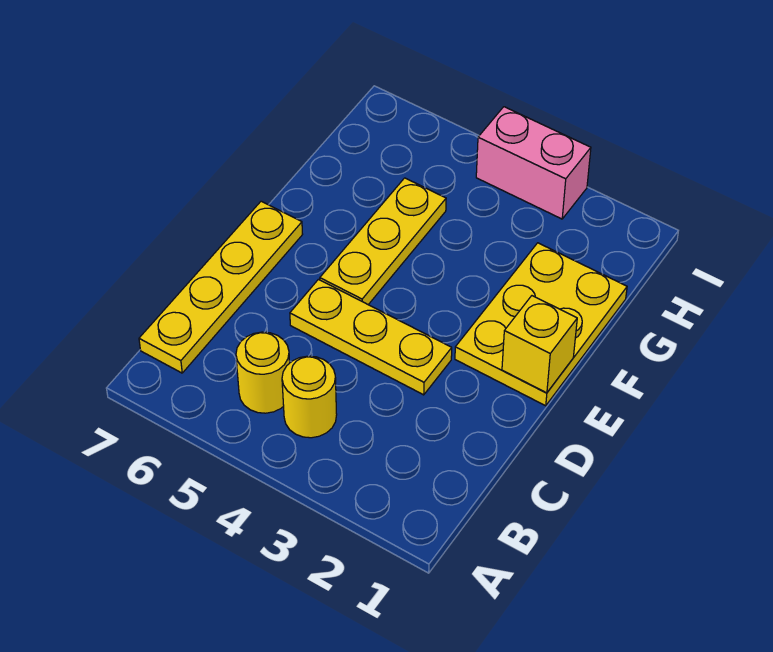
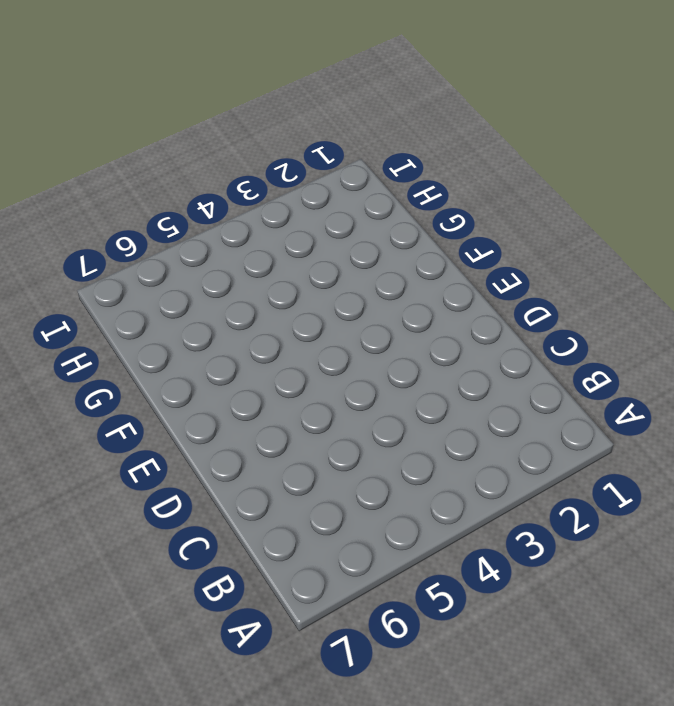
none -> yellow 1x1 round brick [282,356,337,438]
none -> yellow 1x1 round brick [236,332,290,413]

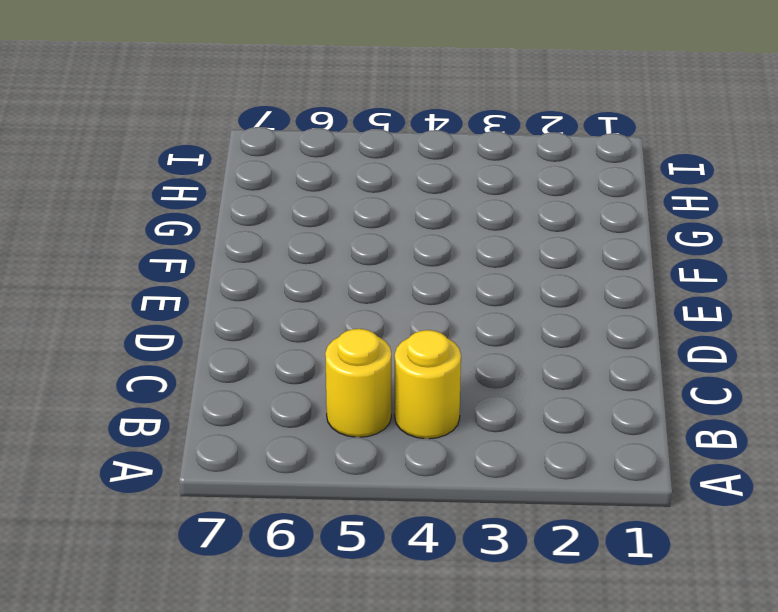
none -> yellow 1x4 plate [139,201,303,373]
none -> yellow 1x3 plate [290,279,452,395]

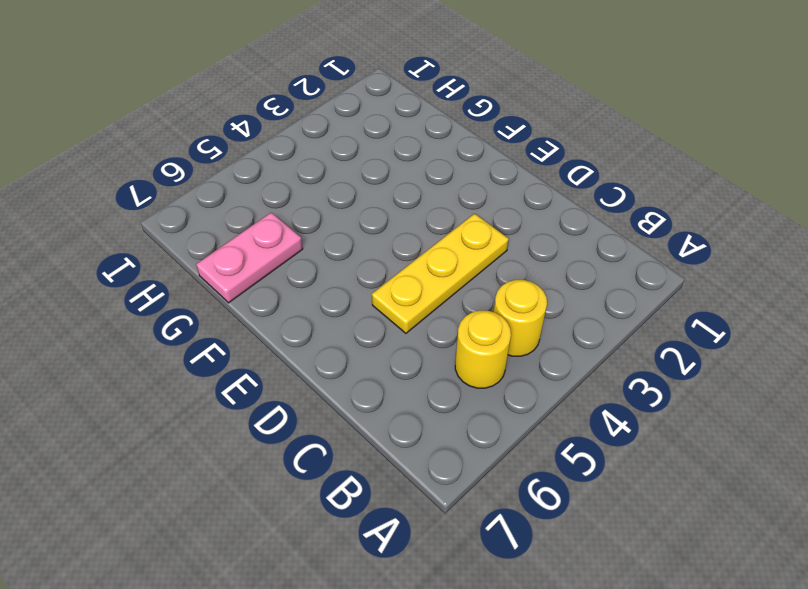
pink 1x2 plate [196,212,303,303] -> none
none -> yellow 1x4 plate [139,201,303,373]
none -> yellow 2x3 plate [455,243,627,406]

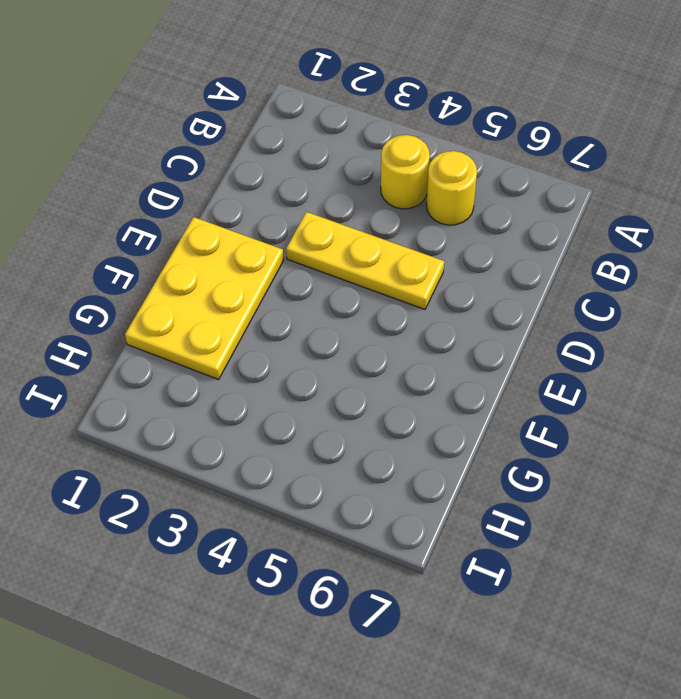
none -> yellow 1x4 plate [139,201,303,373]
none -> yellow 1x3 plate [320,178,446,305]

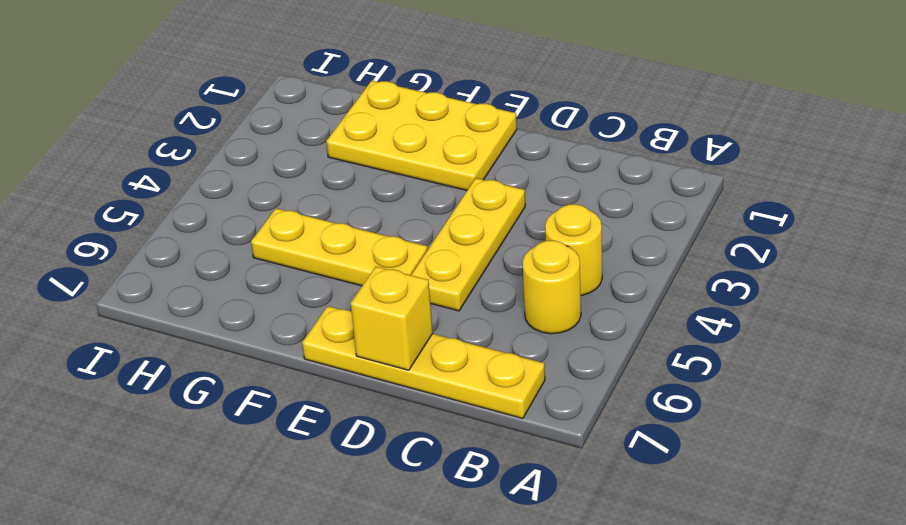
yellow 1x1 brick [351,267,433,370] -> yellow 1x1 brick moved to [502,296,577,393]
none -> pink 1x2 brick [476,107,591,219]

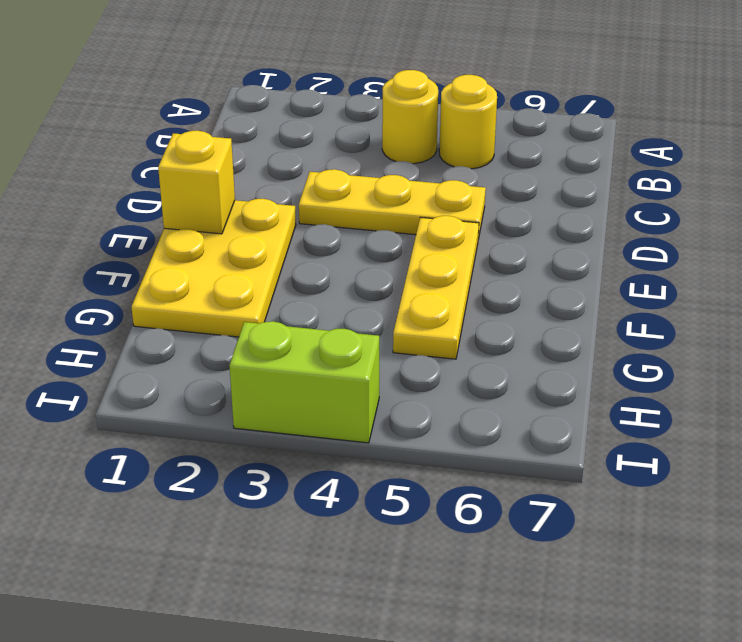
lime 1x2 brick [229,321,379,443] -> pink 1x2 brick [476,107,591,219]
none -> yellow 1x4 plate [139,201,303,373]

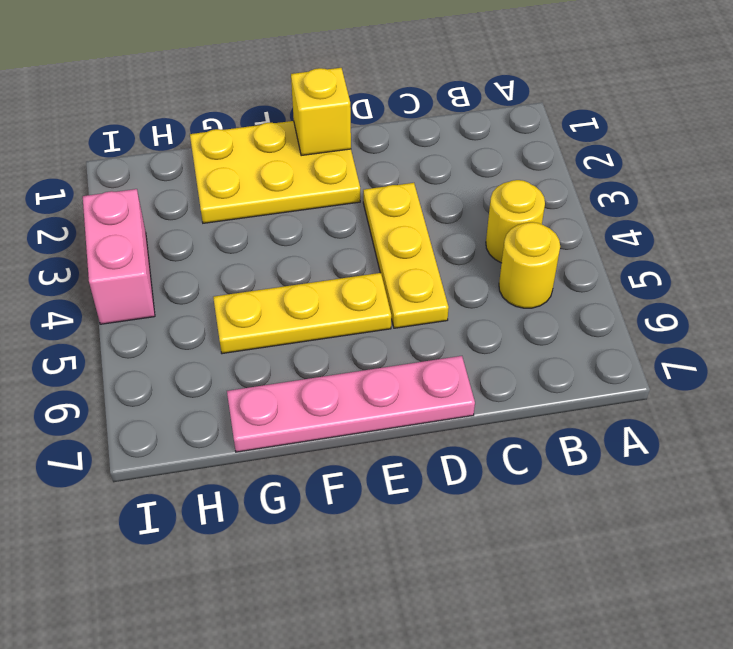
pink 1x4 plate [227,356,475,452] -> yellow 1x4 plate [139,201,303,373]

